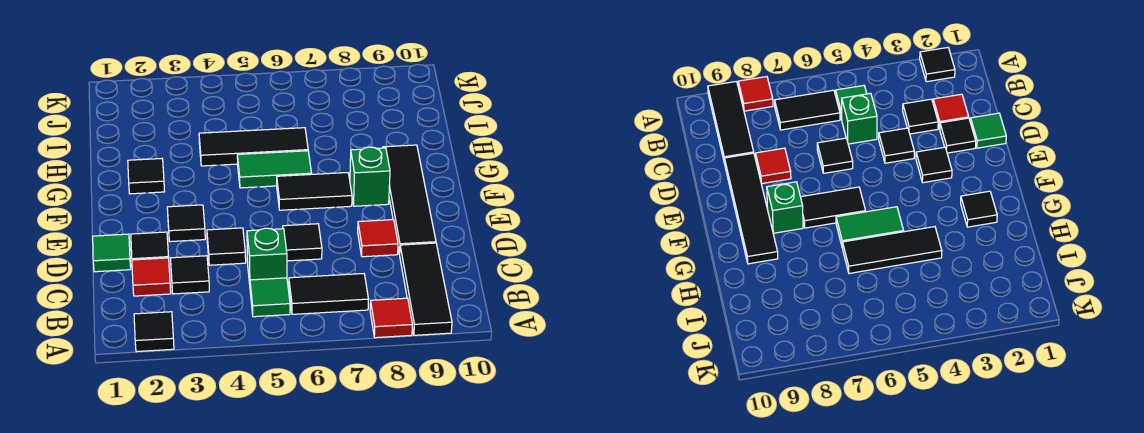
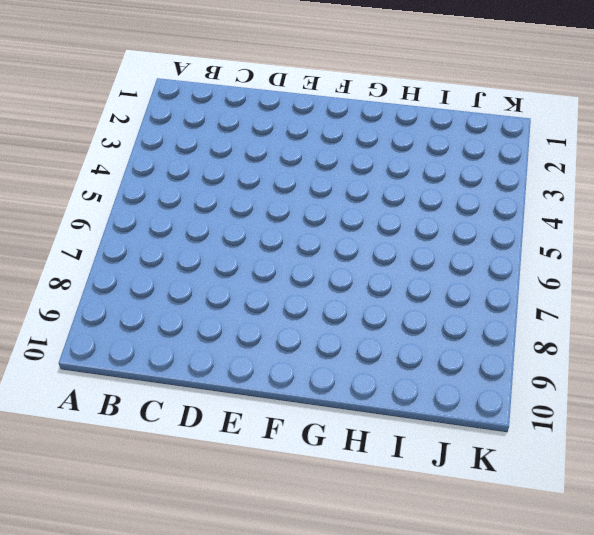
none -> black 1x1 tile [134,312,174,352]
none -> red 1x1 tile [370,298,412,338]
none -> black 1x3 tile [400,243,452,335]

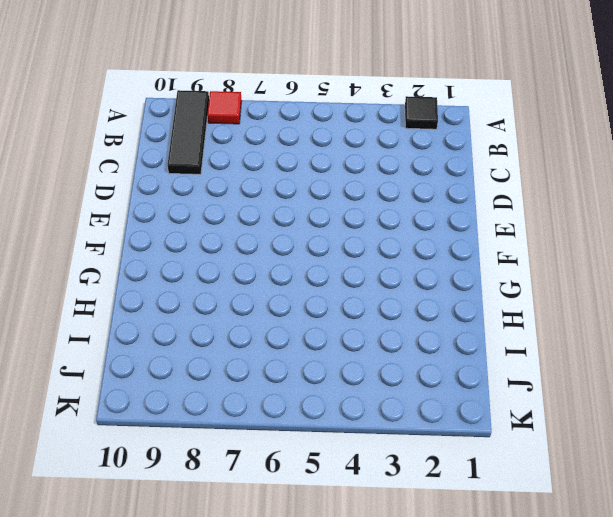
none -> green 1x1 tile [250,278,290,317]
none -> black 1x2 tile [289,274,369,314]
none -> red 1x1 tile [132,258,171,296]

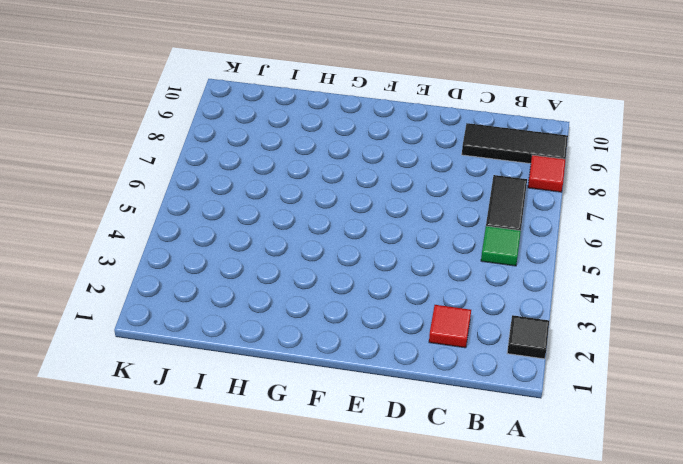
none -> black 1x1 tile [171,256,209,294]
none -> green 1x1 brick [247,228,287,284]
none -> green 1x1 tile [93,234,131,272]

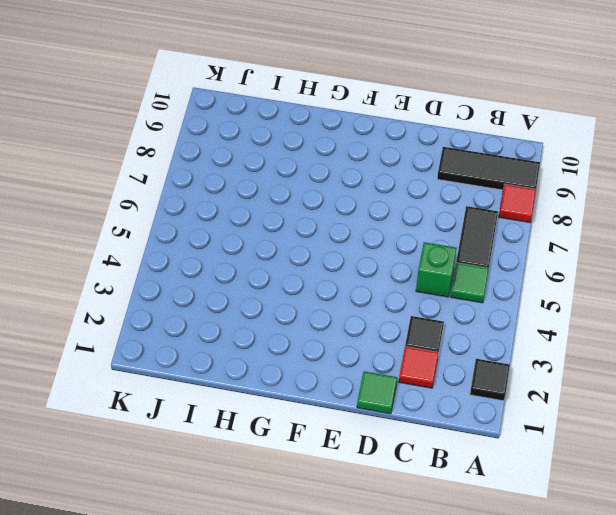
none -> black 1x1 tile [131,232,169,260]
none -> black 1x1 tile [207,228,246,265]
none -> black 1x1 tile [283,224,322,261]

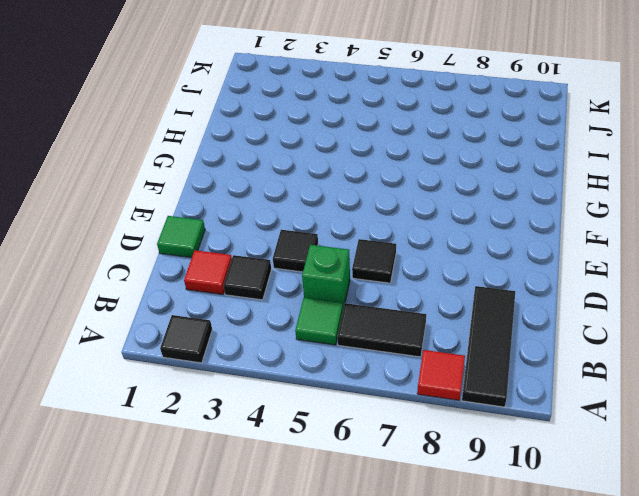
none -> black 1x1 tile [131,232,169,260]
none -> red 1x1 tile [358,220,398,257]
none -> black 1x4 tile [383,145,436,254]

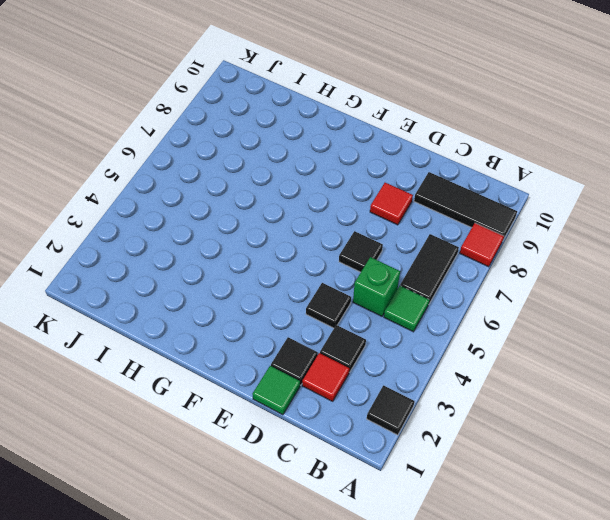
none -> black 1x4 tile [383,145,436,254]
none -> black 1x1 tile [167,205,205,242]
none -> black 1x2 tile [277,173,352,210]

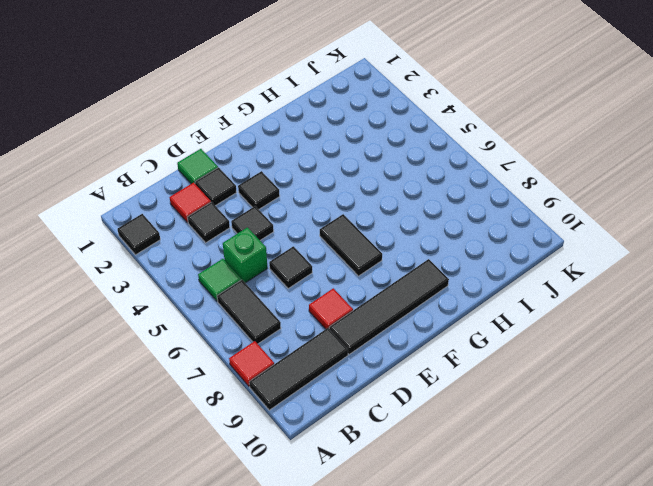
none -> green 1x1 brick [350,147,390,206]
none -> black 1x1 tile [128,159,165,194]
none -> green 1x2 tile [237,151,312,188]

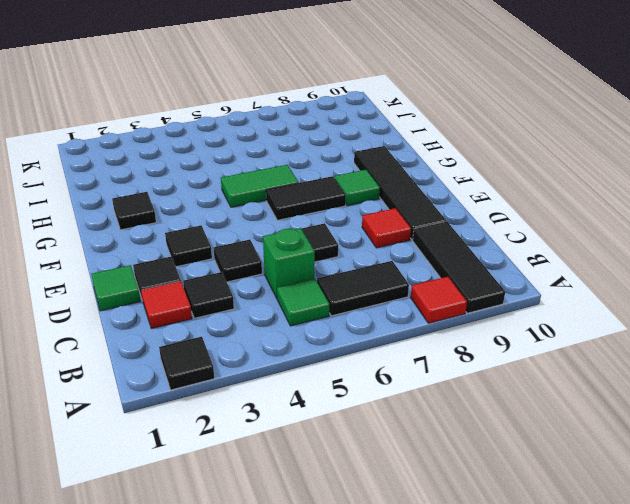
green 1x1 tile [335,170,380,206] -> green 1x1 brick [350,147,390,206]
none -> black 1x3 tile [199,128,308,166]

